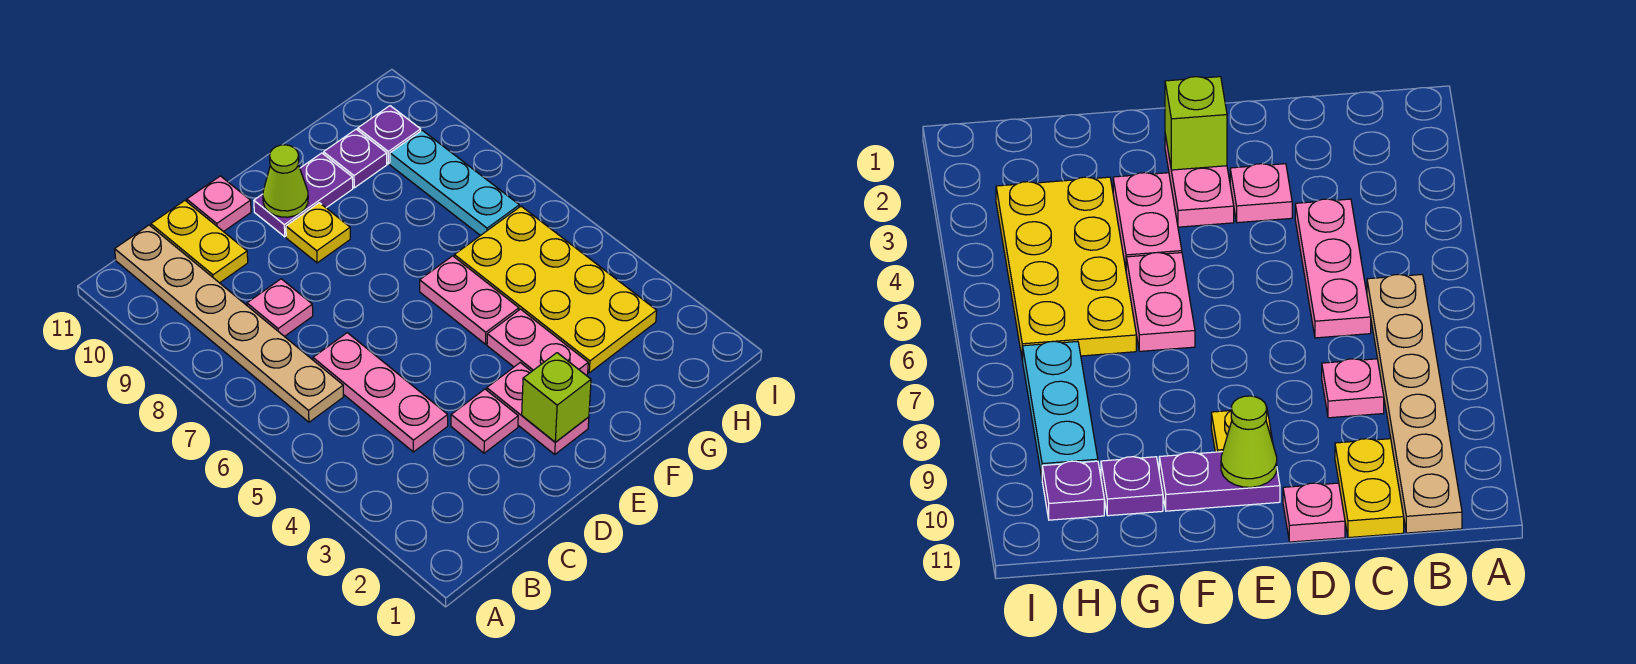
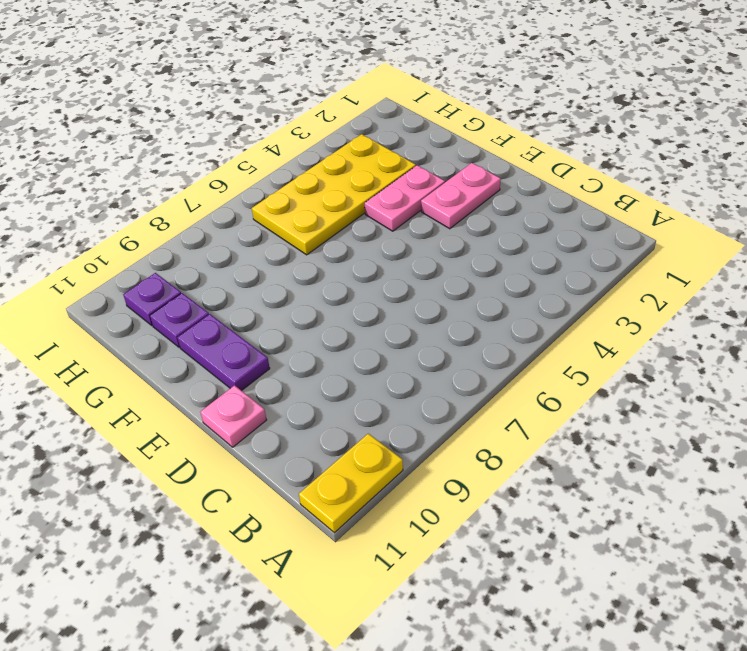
yellow 1x2 plate [299,434,403,533] -> yellow 1x2 plate moved to [151,201,248,283]
none -> tan 1x6 plate [115,225,344,422]
none -> pink 1x3 plate [313,333,448,452]
none -> pink 1x1 plate [247,279,313,337]

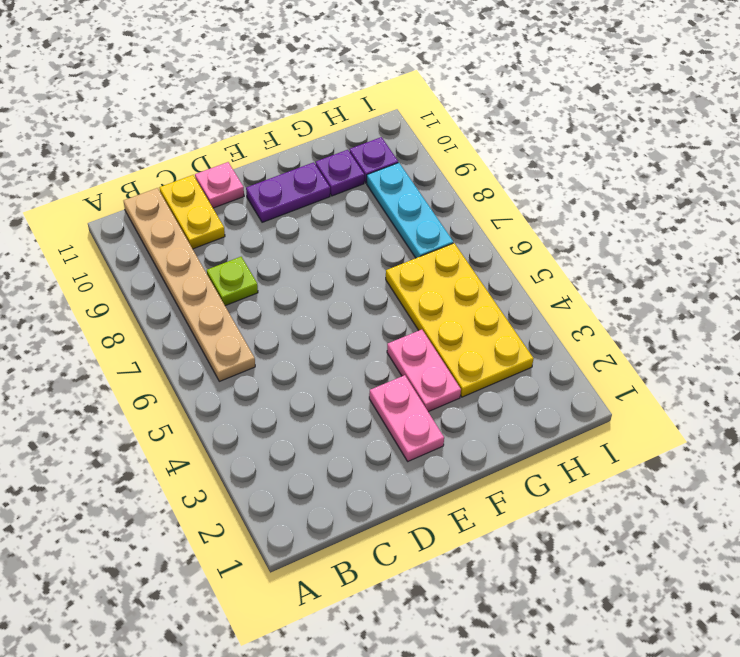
lime 1x1 plate [207,257,258,306] -> pink 1x1 plate [247,279,313,337]
none -> pink 1x3 plate [313,333,448,452]
none -> pink 1x1 plate [451,389,518,453]
none -> yellow 1x1 plate [286,203,350,263]

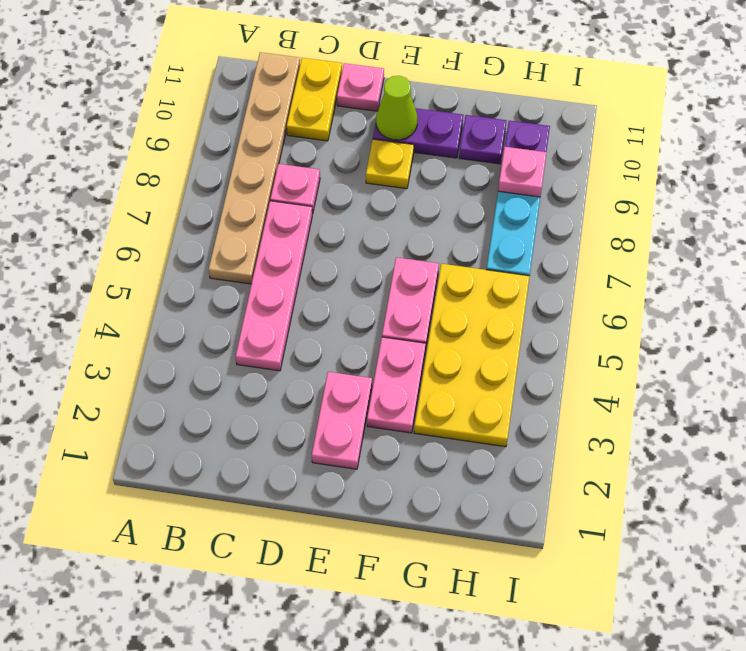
pink 1x4 plate [236,201,312,371] -> pink 1x3 plate [313,333,448,452]
pink 1x1 plate [498,147,547,197] -> pink 1x1 plate moved to [451,389,518,453]
none -> lime 1x1 brick [522,353,591,442]

